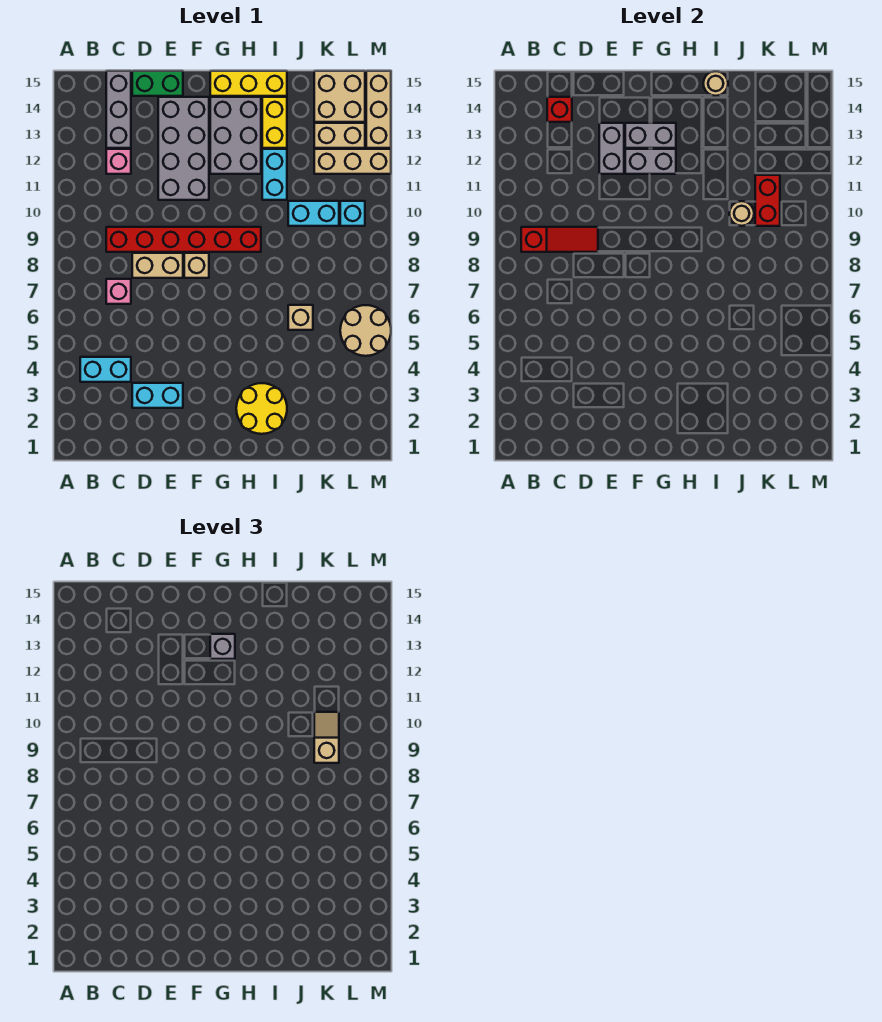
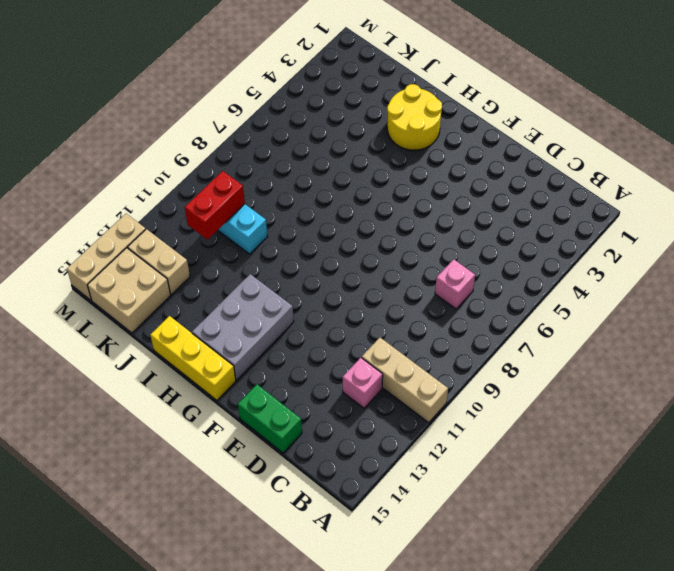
tan 1x3 brick [362,338,448,423] -> tan 1x3 brick moved to [314,149,391,174]
none -> cyan 1x2 brick [80,357,131,382]
none -> red 1x6 brick [106,227,261,252]
none -> grey 1x3 brick [106,71,131,148]
none -> cyan 1x2 brick [132,383,183,408]

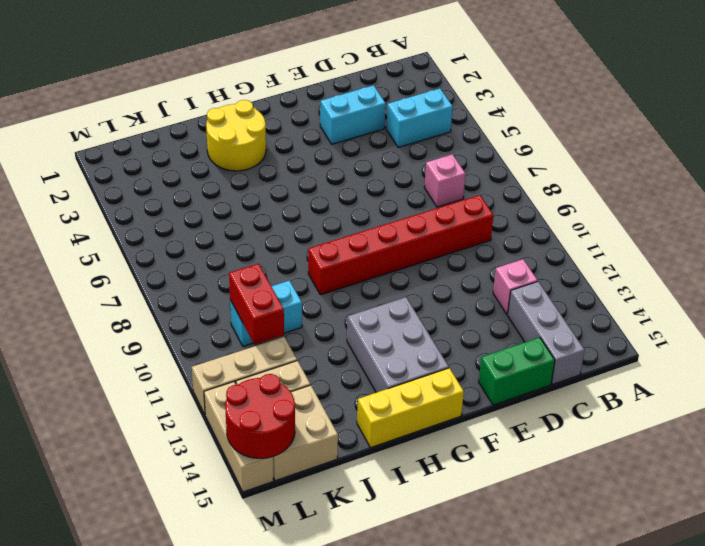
red 2x2 round brick [225,374,295,458] -> none
none -> tan 1x2 brick [132,253,183,278]
none -> grey 2x4 brick [158,97,209,200]
none -> tan 1x1 brick [184,253,209,278]
none -> cyan 1x2 brick [262,149,287,200]

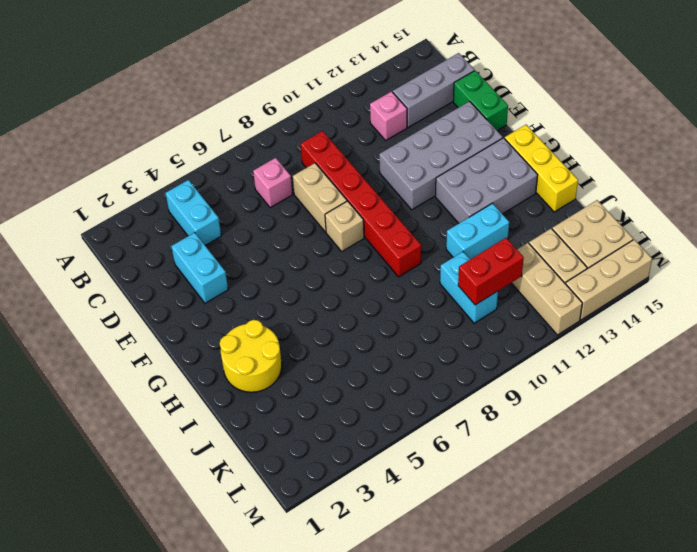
none -> yellow 1x2 brick [262,97,287,148]
none -> tan 1x1 brick [288,305,313,330]
none -> tan 2x2 round brick [340,305,391,356]
none -> cyan 1x1 brick [340,201,365,226]

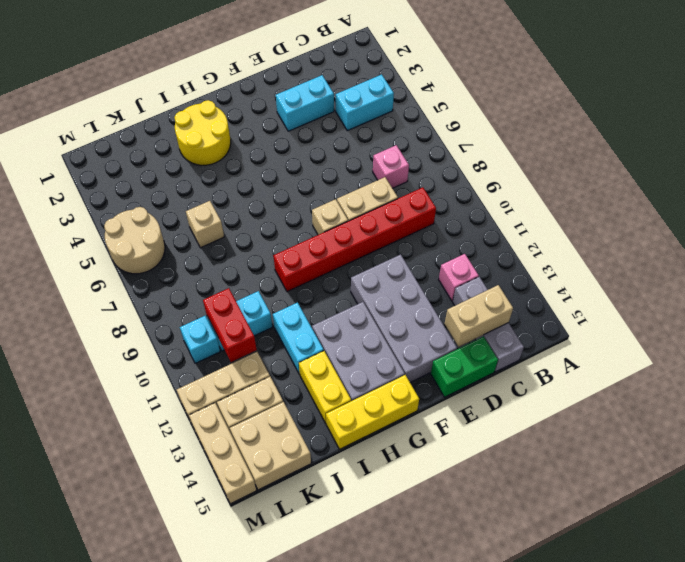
tan 1x2 brick [445,285,513,347] -> red 1x1 brick [547,97,572,122]
none -> red 1x3 slope [521,227,598,252]
none -> grey 1x2 brick [599,123,624,174]
none -> grey 1x2 brick [625,149,676,174]
none -> grey 1x2 brick [625,123,676,148]

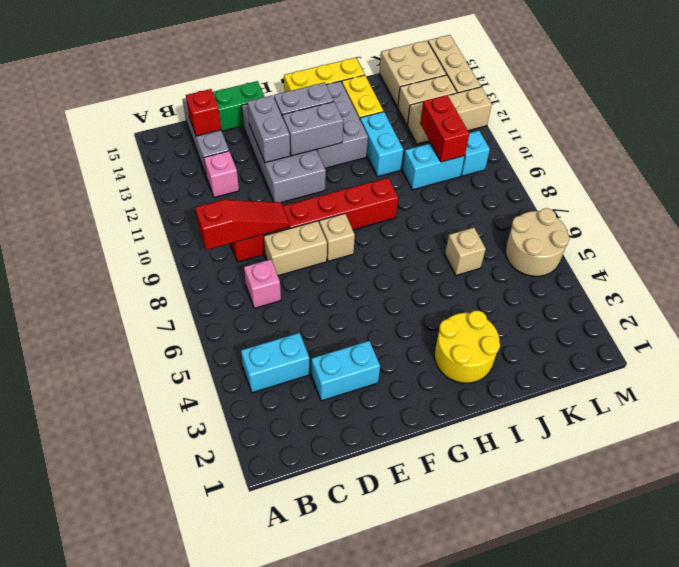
none -> tan 1x1 round brick [703,71,728,96]
none -> tan 1x1 round brick [729,201,754,226]
none -> grey 1x1 brick [210,634,235,659]
none -> tan 1x2 slope [314,712,339,763]

